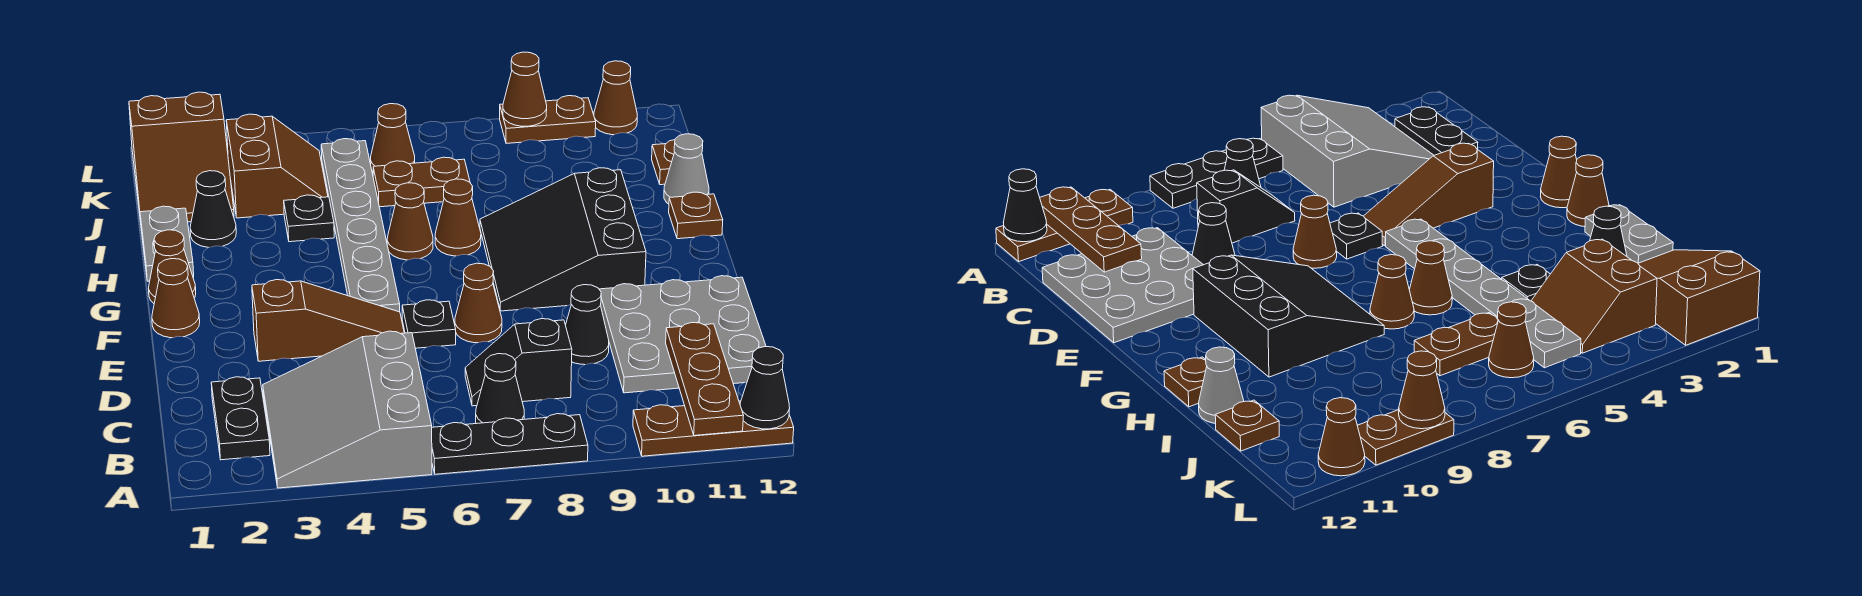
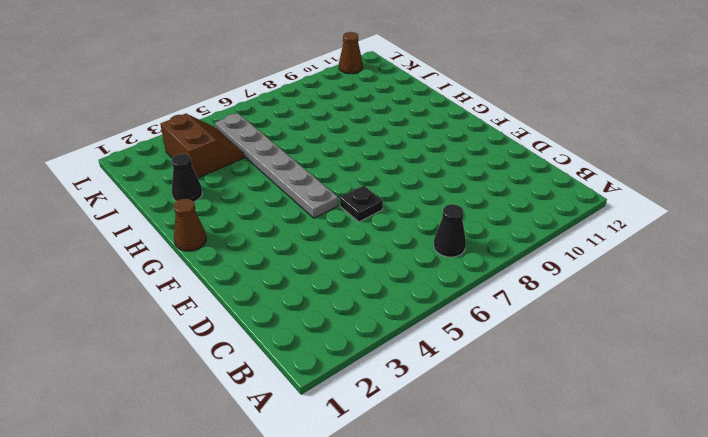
none -> grey 3x3 slope [263,331,432,488]
none -> black 1x3 plate [432,414,588,474]
none -> brown 1x3 plate [633,401,794,456]
none -> black 1x2 plate [211,377,270,460]

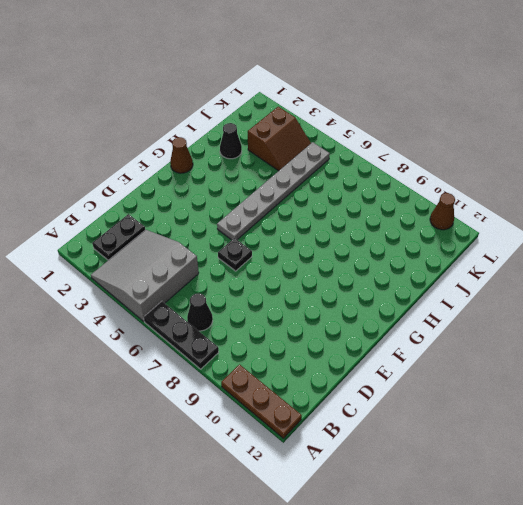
none -> black 1x2 slope [465,319,572,406]
none -> grey 3x3 plate [599,276,766,393]
none -> black 1x1 cone [566,285,609,365]
none -> brown 1x3 slope [252,280,404,361]

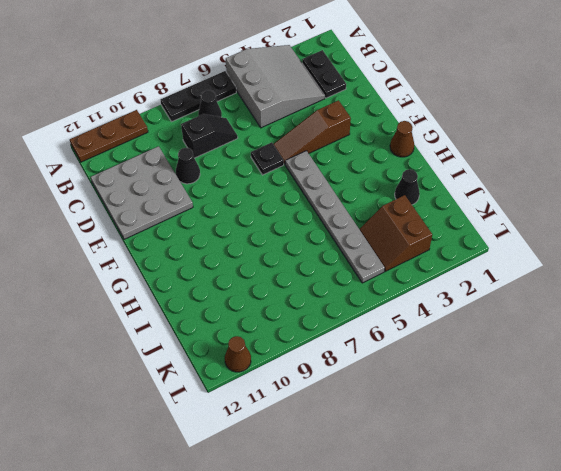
none -> brown 1x1 cone [455,263,502,343]
none -> brown 1x1 cone [152,259,200,338]
none -> black 3x3 slope [480,168,646,311]
none -> grey 1x2 plate [140,206,194,281]

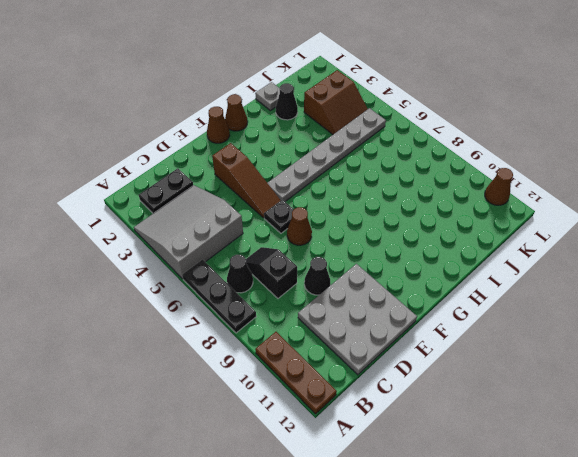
grey 1x1 plate [255,82,280,110] -> grey 1x2 plate [140,206,194,281]
none -> black 3x3 slope [480,168,646,311]
none -> brown 1x1 cone [387,183,433,260]
none -> brown 1x1 cone [435,179,481,256]
none -> brown 1x1 plate [669,192,723,239]

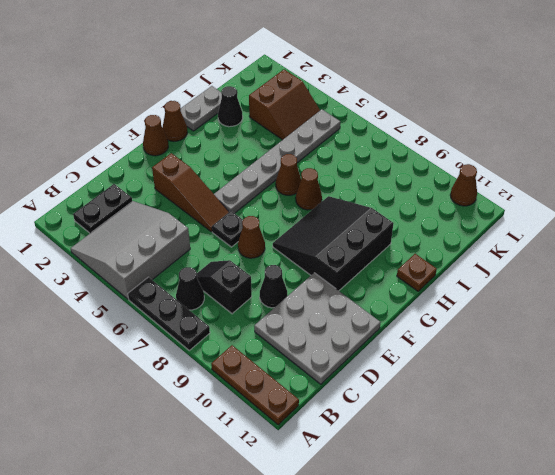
none -> black 1x1 plate [284,195,334,242]
none -> grey 1x1 cone [664,134,709,204]
none -> brown 2x3 slope [129,92,234,222]
none -> brown 1x2 plate [373,157,470,207]

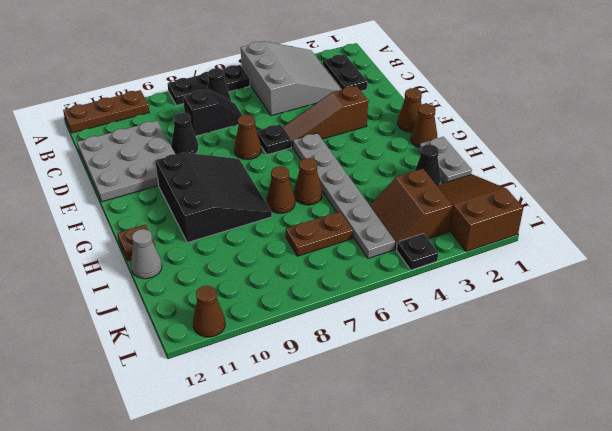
black 1x1 plate [397,233,438,270] -> black 1x1 plate moved to [284,195,334,242]
none -> brown 1x1 plate [652,140,675,185]
none -> brown 1x1 cone [370,104,415,172]
none -> brown 1x2 plate [500,96,596,143]
none -> brown 1x3 plate [666,322,744,435]

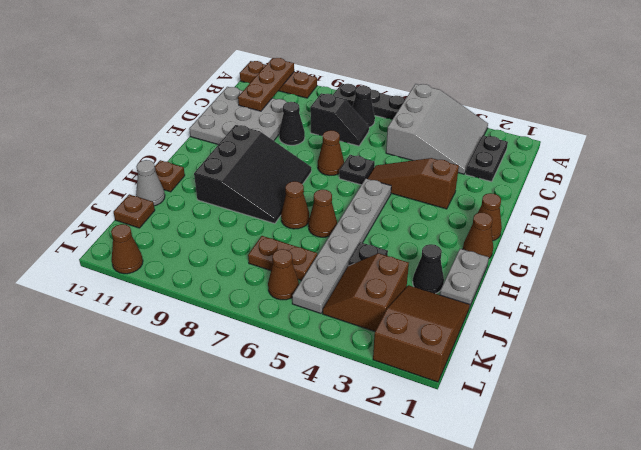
none -> brown 1x2 plate [500,96,596,143]
none -> black 1x1 cone [740,347,790,429]
none -> brown 1x1 cone [503,52,547,126]

